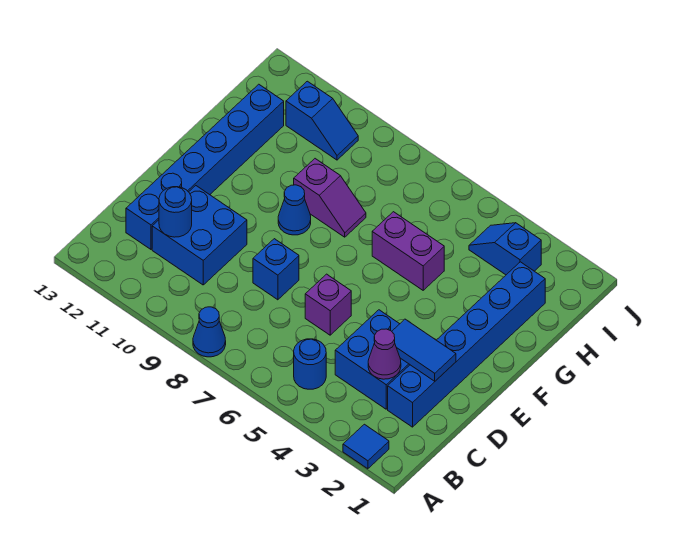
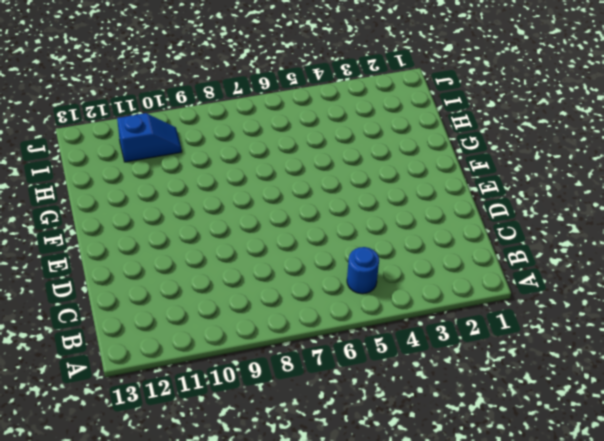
none -> blue 1x1 tile [343,424,389,469]
none -> blue 1x1 cone [193,307,226,357]
none -> blue 1x6 brick [388,262,545,427]

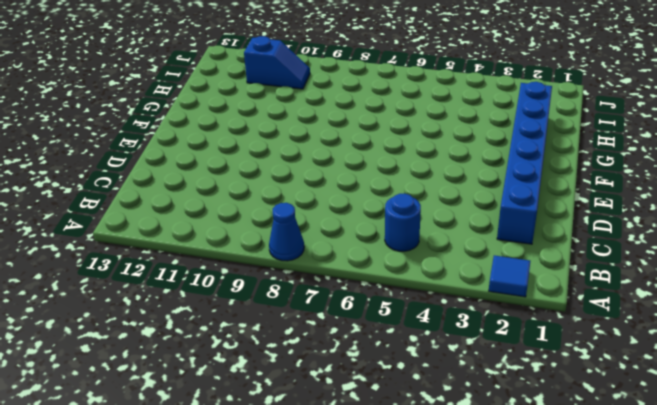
none -> blue 2x2 brick [335,310,410,409]
none -> blue 2x2 brick [152,186,247,285]
none -> blue 1x6 brick [126,84,284,249]

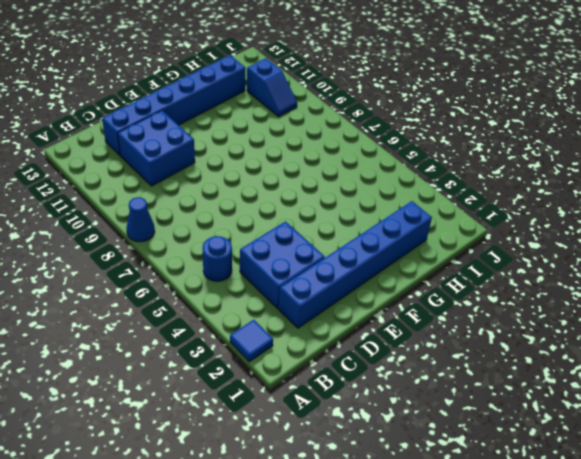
none -> purple 1x1 brick [305,274,351,335]
none -> blue 1x1 brick [253,239,299,300]
none -> blue 1x1 cone [278,185,311,235]

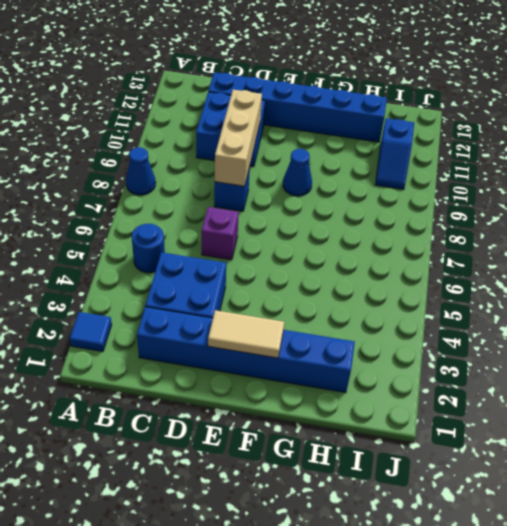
tan 1x3 brick [215,90,262,186] -> none
tan 1x2 tile [208,310,284,358] -> none
none -> purple 1x2 brick [372,212,444,290]
none -> purple 1x2 slope [294,159,366,237]
none -> blue 1x2 slope [469,223,541,275]

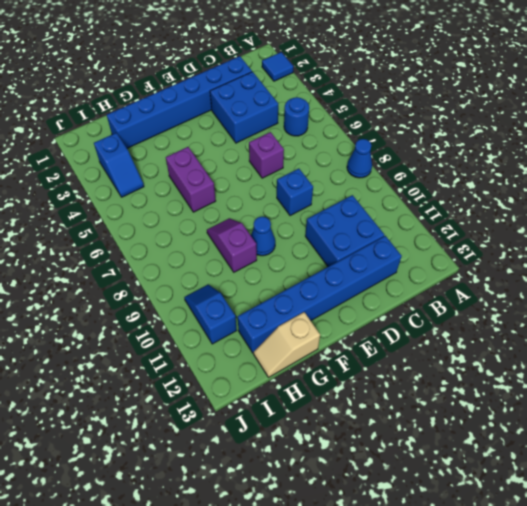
tan 1x2 slope [254,312,320,377] -> none
none -> purple 1x1 cone [368,329,401,379]
none -> blue 1x1 round brick [159,187,192,237]
none -> blue 1x2 tile [392,319,456,381]

